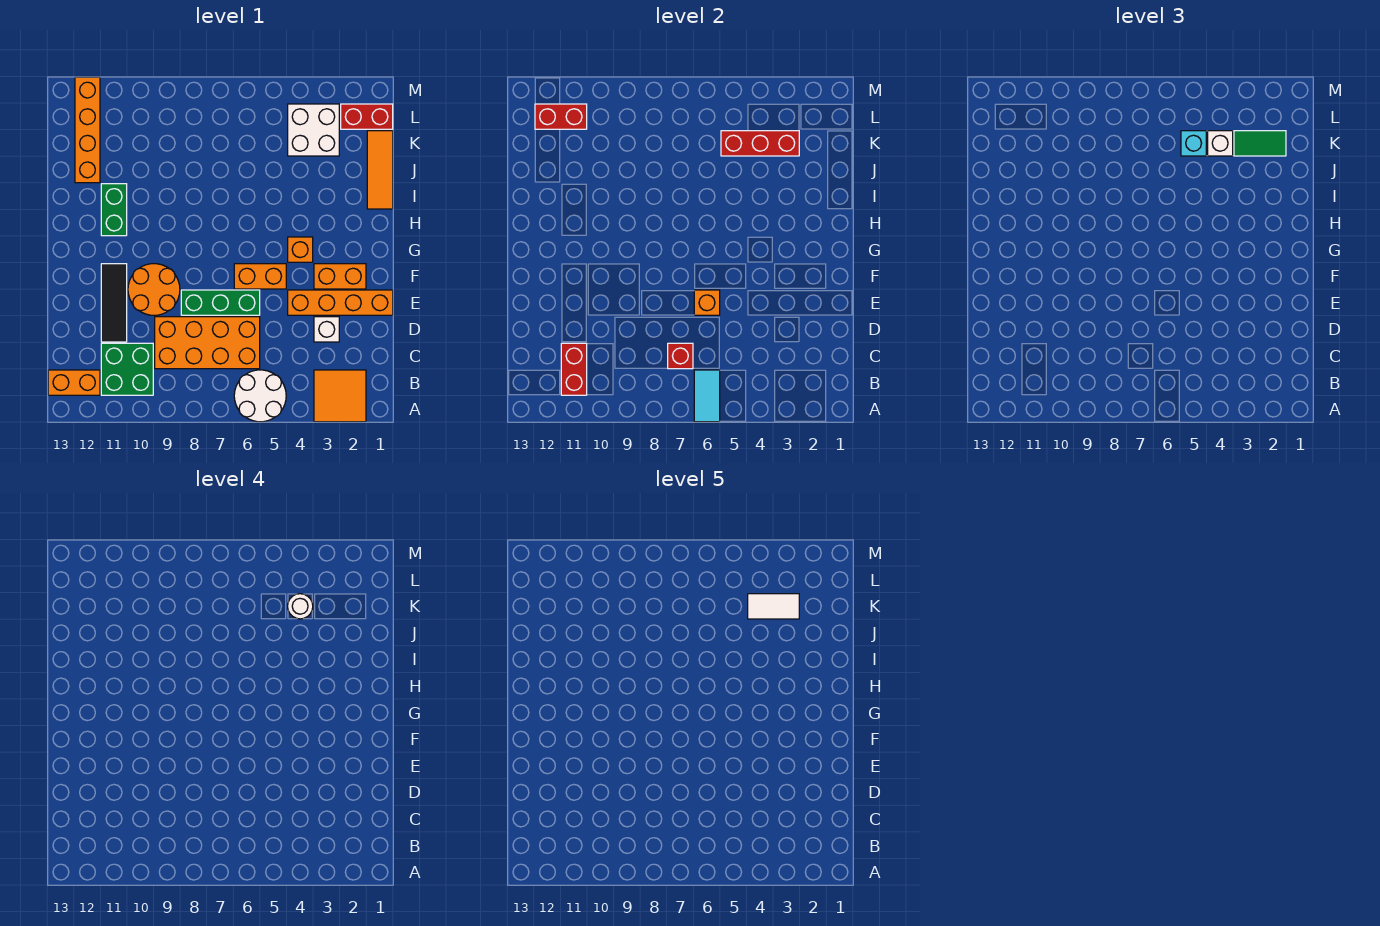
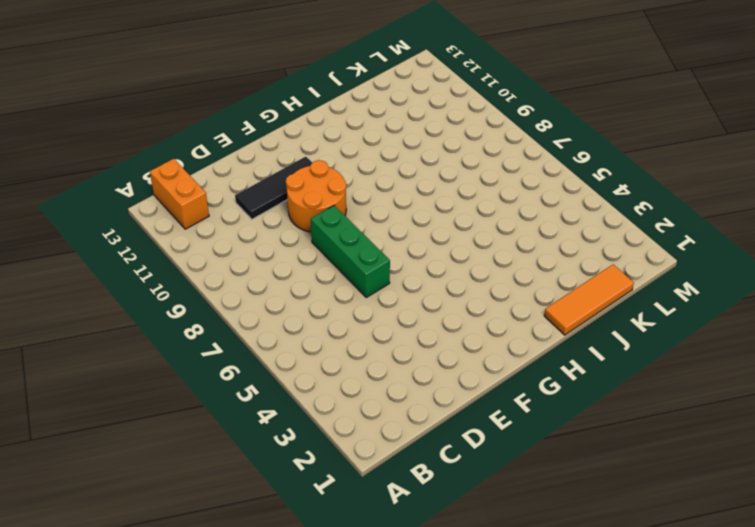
none -> orange 2x2 tile [314,370,366,422]
none -> white 2x2 round brick [234,370,286,422]
none -> green 2x2 brick [101,343,153,395]

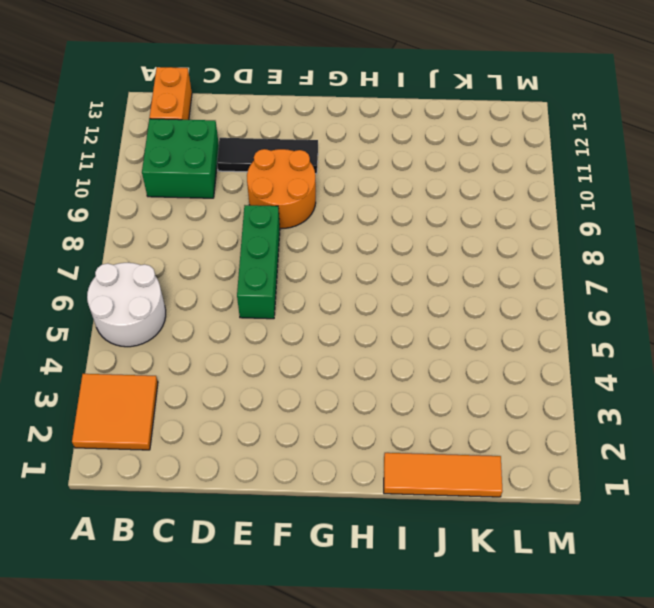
none -> orange 2x4 brick [155,317,260,369]
none -> white 1x1 brick [314,317,339,342]
none -> orange 1x4 brick [288,290,393,315]

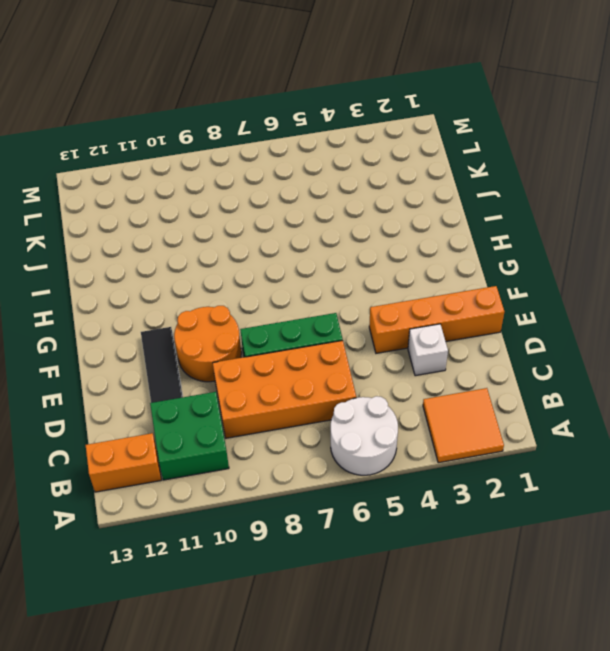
none -> orange 1x2 brick [314,264,366,289]
none -> orange 1x2 brick [234,264,286,289]
none -> orange 1x1 brick [288,237,313,262]

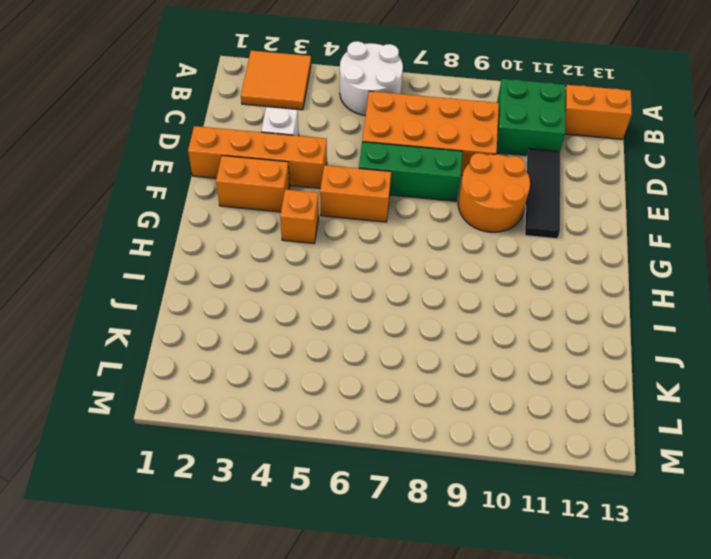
none -> green 1x2 brick [101,184,127,236]
none -> orange 1x3 tile [367,131,393,209]
none -> orange 1x4 brick [75,77,100,183]

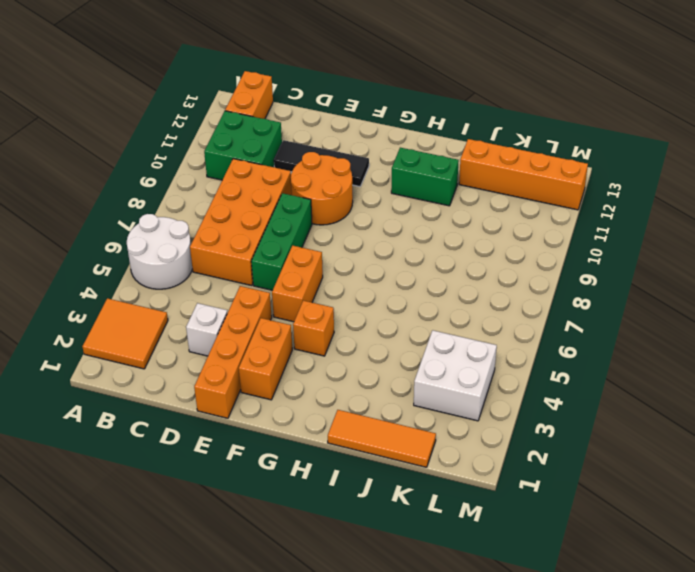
none -> red 1x2 brick [341,104,393,129]
none -> cyan 1x2 tile [694,370,720,422]
none -> red 1x2 brick [561,343,587,395]

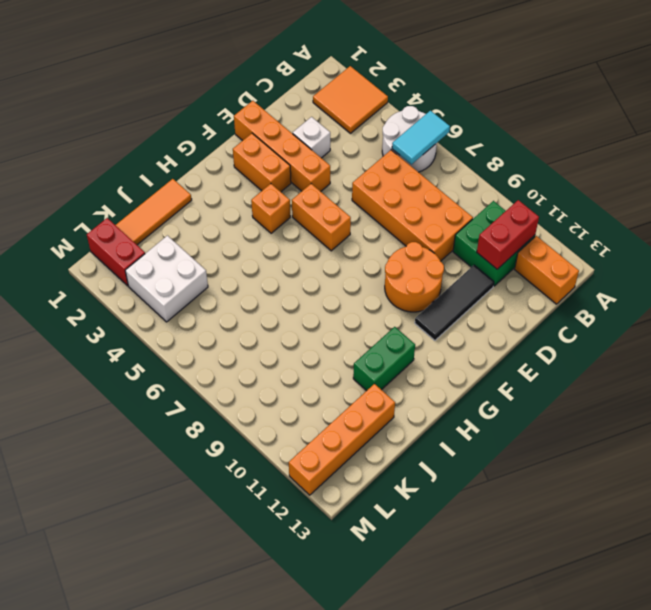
none -> green 1x3 brick [181,290,260,315]
none -> red 1x1 brick [668,343,693,369]
none -> orange 1x1 brick [694,290,720,315]

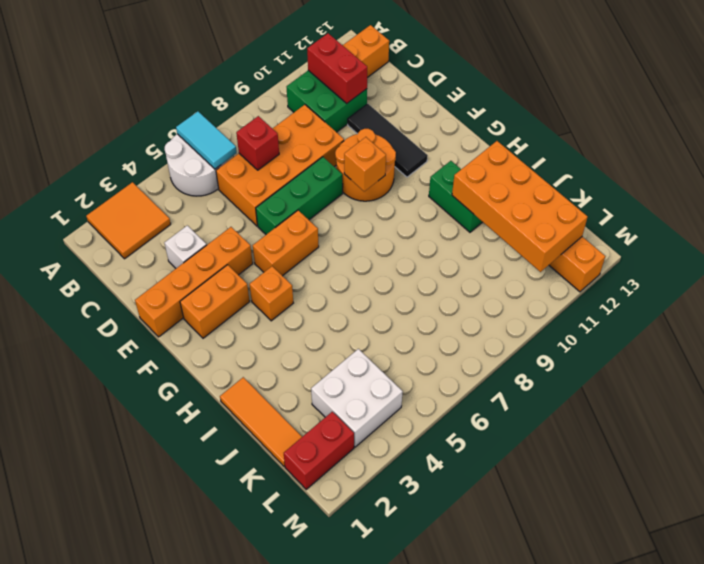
orange 1x1 brick [344,137,386,191] -> orange 1x1 brick moved to [694,290,720,315]
orange 2x4 brick [452,141,588,272] -> red 1x2 brick [535,104,587,129]
none -> red 1x3 brick [721,131,799,156]
none -> green 1x2 tile [1234,131,1286,156]
none -> white 1x1 brick [1208,131,1233,156]

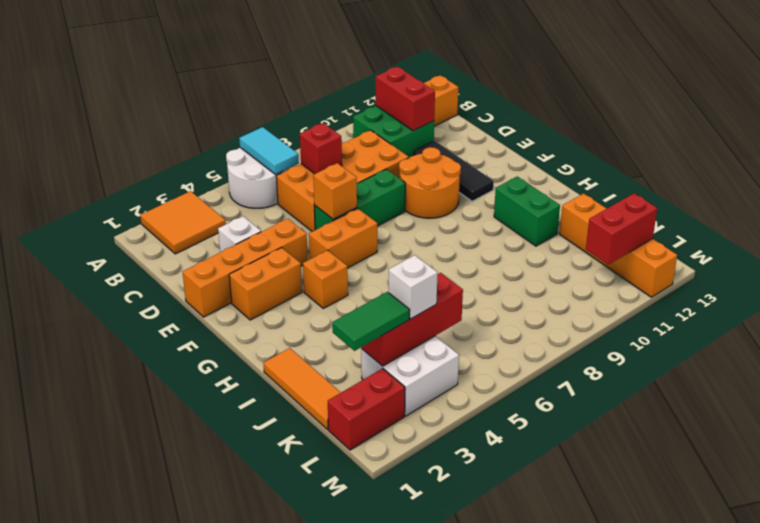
none -> cyan 1x1 brick [1181,131,1206,156]
none -> white 1x1 round brick [288,594,313,619]
none -> white 1x2 tile [748,594,799,619]

